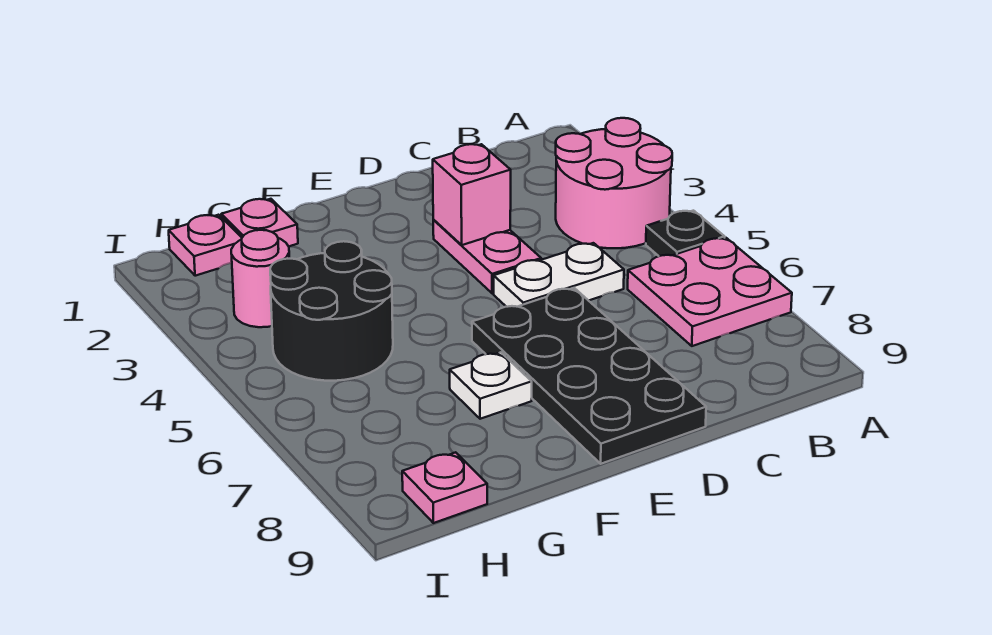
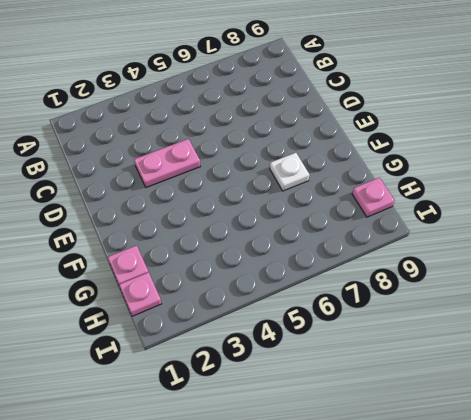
none -> pink 2x2 round brick [556,118,672,248]
none -> black 1x1 plate [646,211,725,256]
none -> pink 2x2 plate [628,238,792,346]

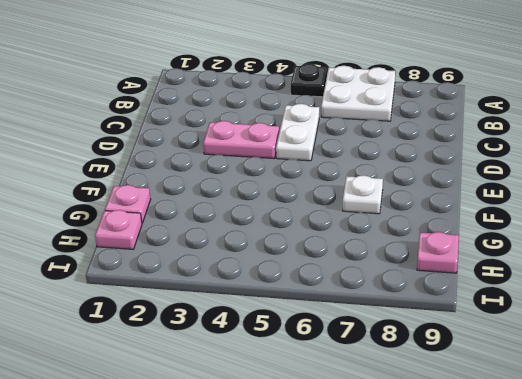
white 2x2 plate [321,66,395,121] -> pink 2x2 plate [628,238,792,346]
none -> pink 2x2 round brick [556,118,672,248]
none -> black 2x4 plate [472,288,706,464]
none -> black 2x2 round brick [270,241,393,381]

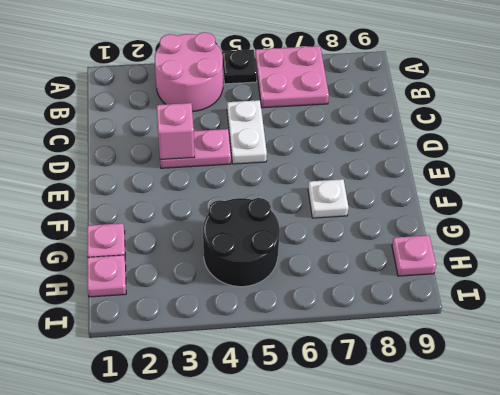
none -> black 2x4 plate [472,288,706,464]
none -> pink 1x1 round brick [231,230,289,327]

